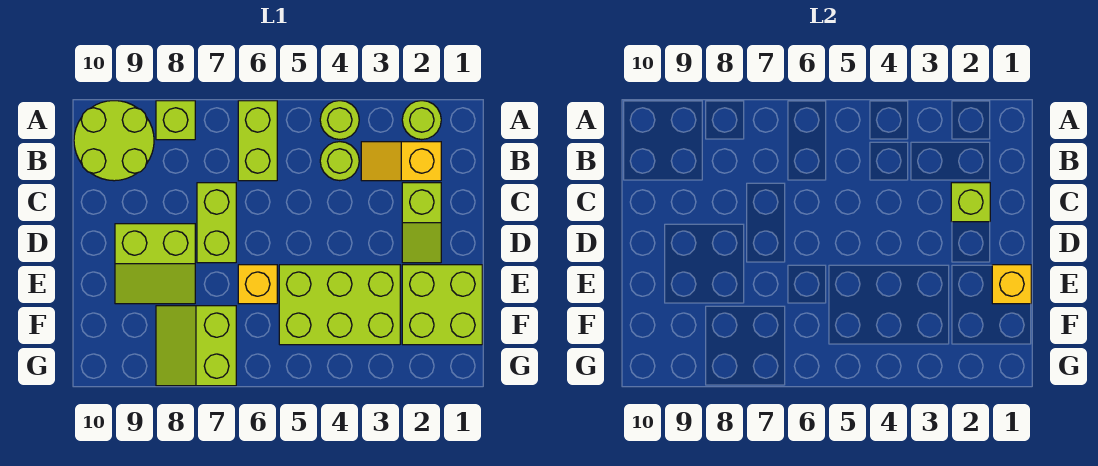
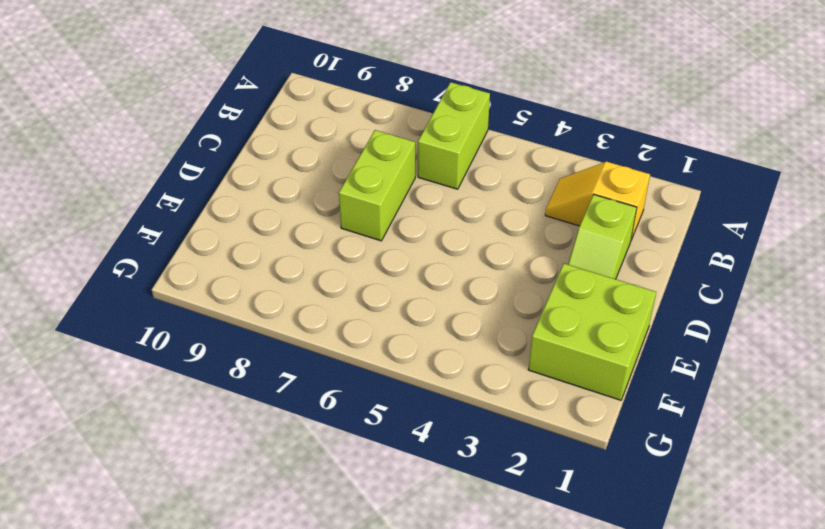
none -> lime 1x1 round brick [402,101,441,140]
none -> lime 1x1 round brick [320,101,359,140]
none -> lime 1x1 brick [156,101,195,140]

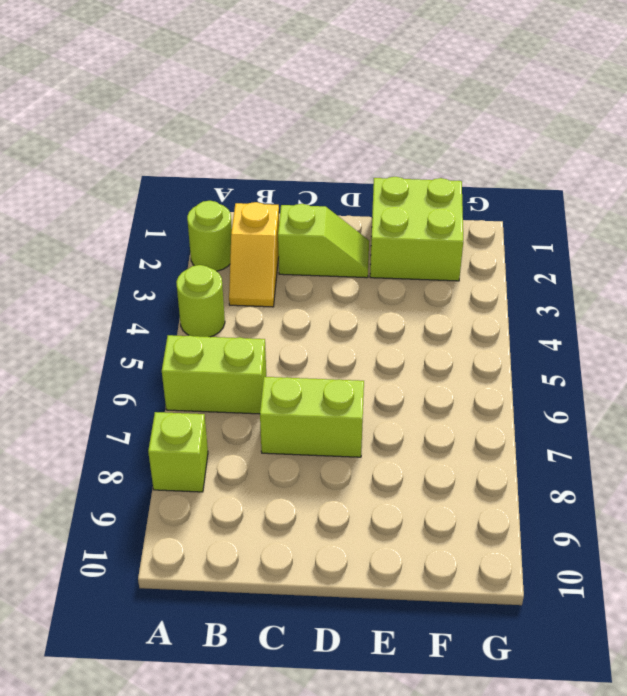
none -> lime 2x2 round brick [74,101,154,181]
none -> lime 1x1 round brick [320,142,359,181]
none -> lime 2x2 slope [115,224,195,304]

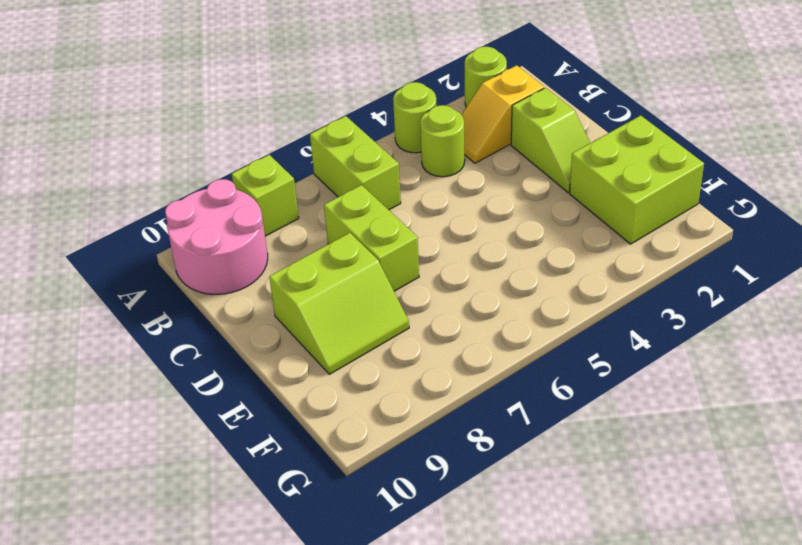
pink 2x2 round brick [165,179,268,294] -> lime 2x2 round brick [74,101,154,181]
none -> lime 2x3 brick [279,265,400,345]
none -> yellow 1x1 brick [238,265,277,304]
none -> lime 2x2 slope [156,306,236,386]

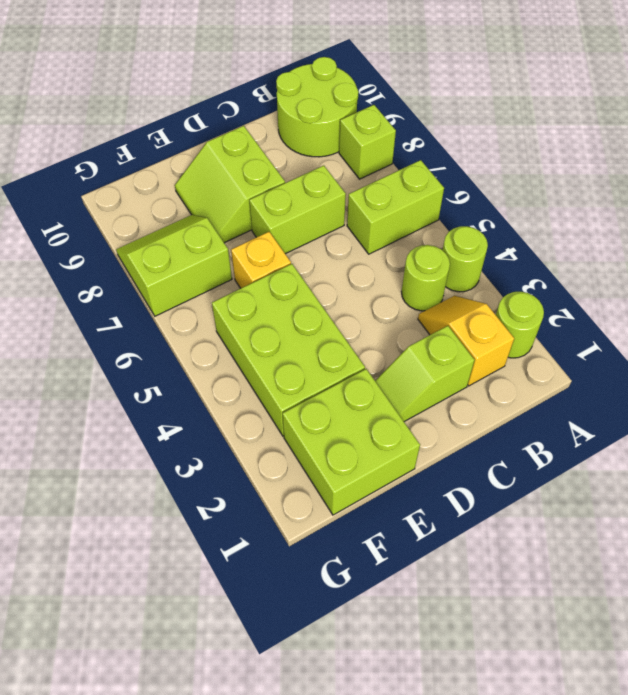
none -> lime 1x1 brick [951,183,990,222]
none -> yellow 1x1 brick [992,265,1031,304]

